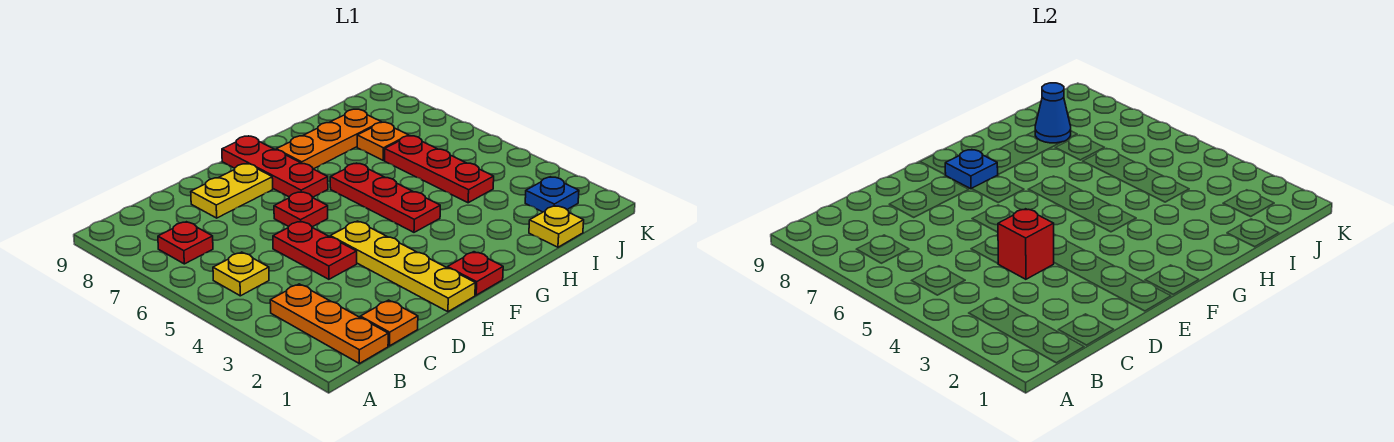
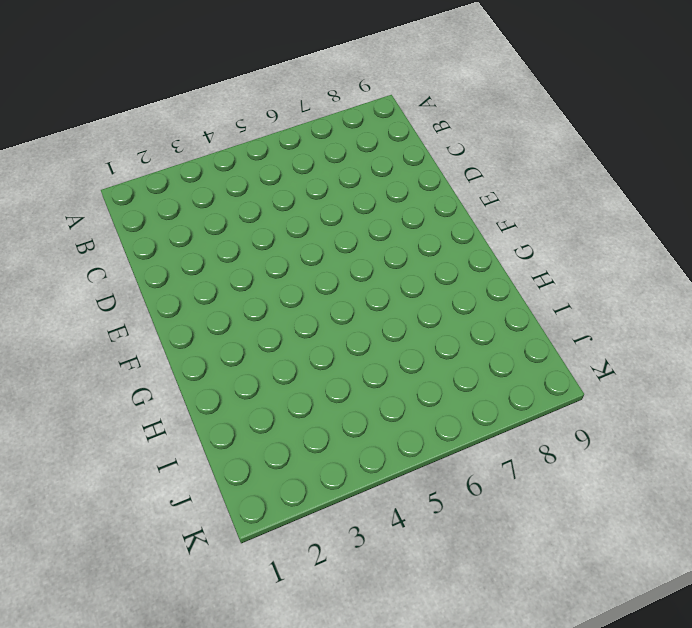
none -> orange 1x3 plate [270,284,388,364]
none -> yellow 1x1 plate [213,252,269,296]
none -> red 1x1 plate [158,222,213,264]

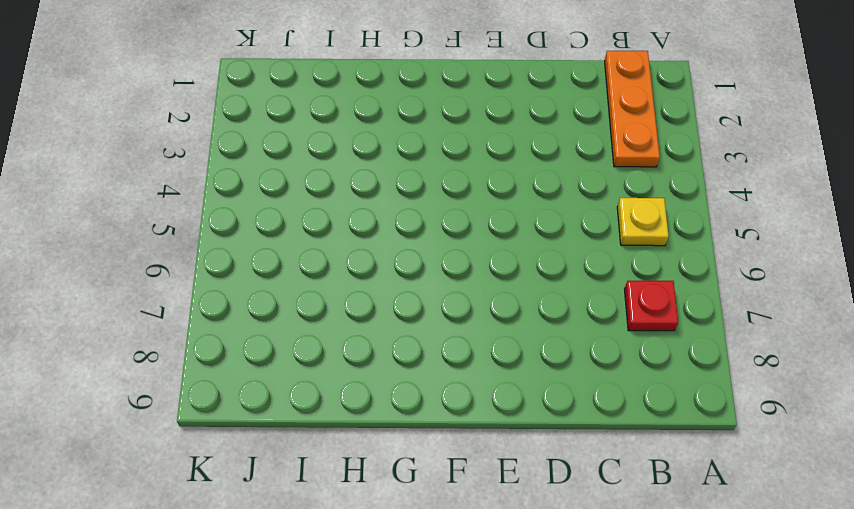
none -> orange 1x1 plate [360,300,418,346]
none -> red 1x2 plate [273,221,357,279]
none -> yellow 1x2 plate [191,164,273,218]

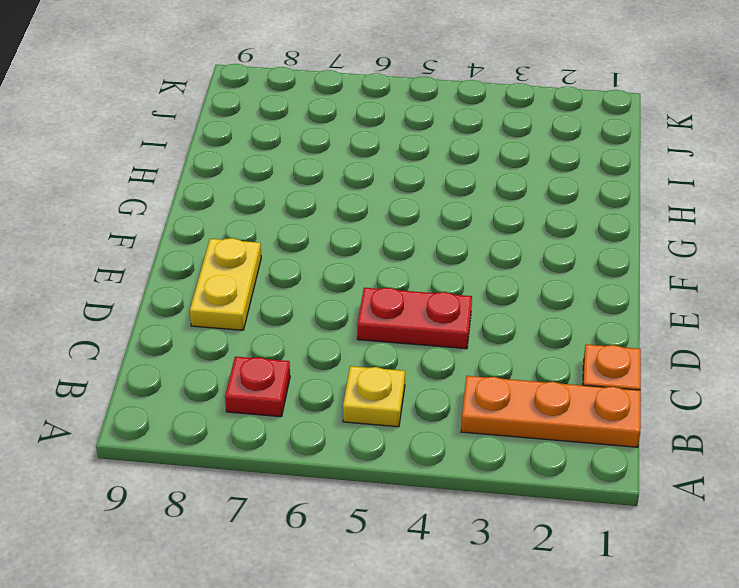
none -> yellow 1x4 plate [330,221,475,312]
none -> red 1x1 plate [274,192,328,227]
none -> red 1x1 plate [447,252,503,295]

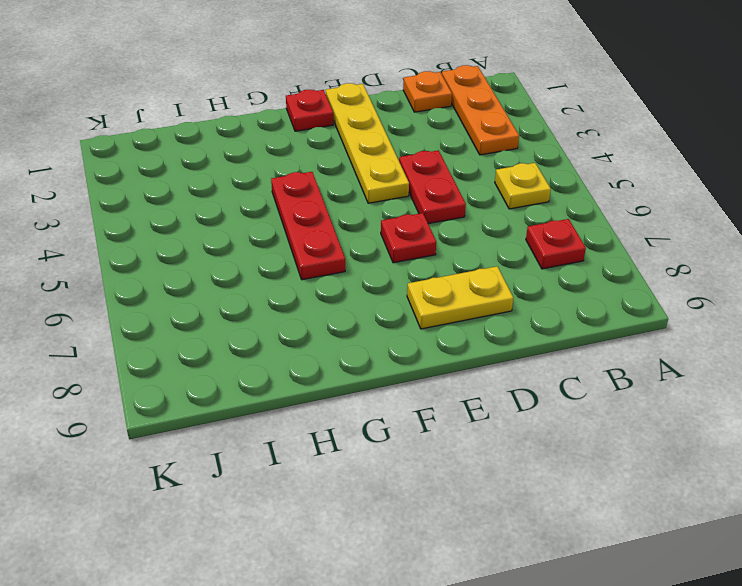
none -> red 1x3 plate [222,136,328,198]
none -> orange 1x3 plate [276,109,381,169]
none -> yellow 1x1 plate [529,206,584,247]

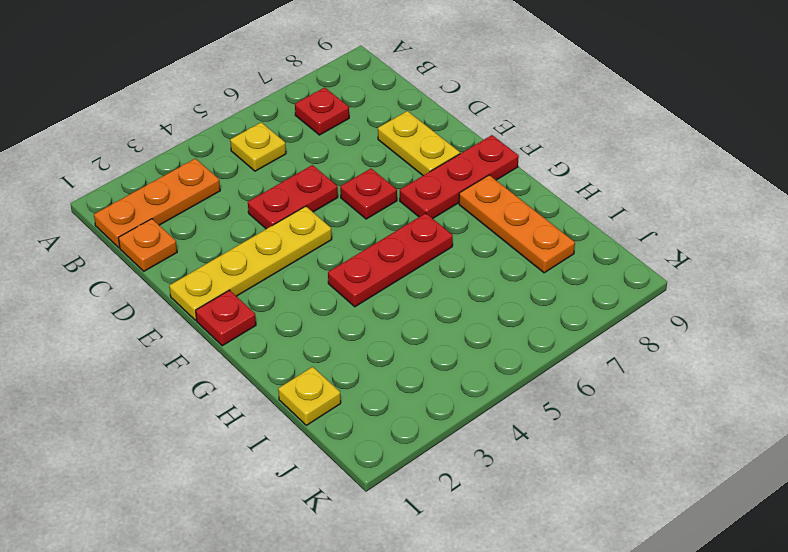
none -> red 1x3 plate [385,136,494,203]
none -> orange 1x1 plate [357,122,409,160]
none -> blue 1x1 plate [525,177,579,212]

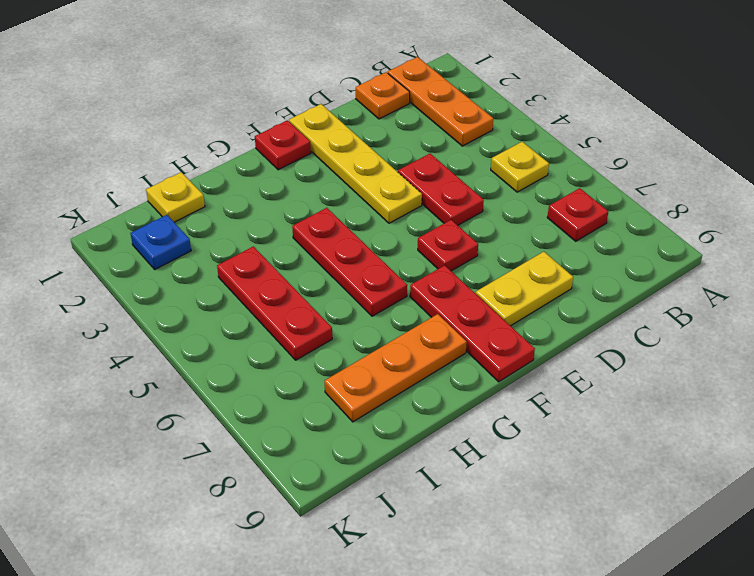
none -> orange 1x1 plate [357,122,409,160]
none -> red 1x1 brick [998,209,1054,279]
none -> blue 1x1 plate [945,150,998,189]

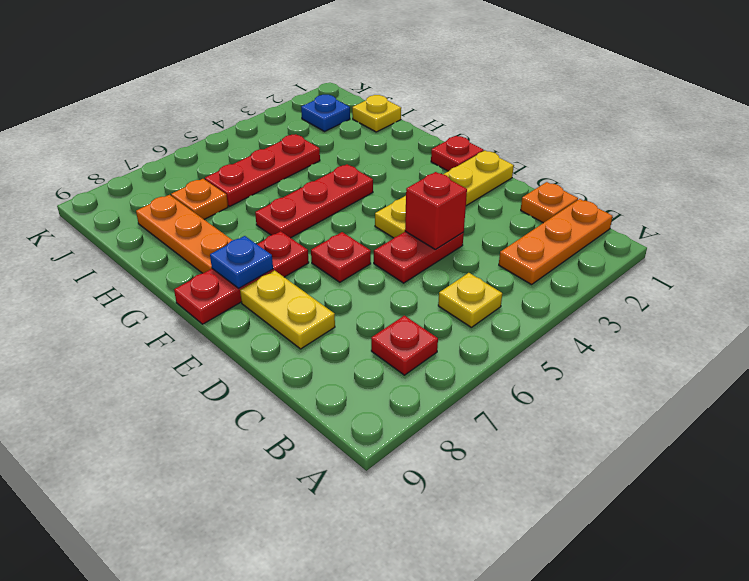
none -> blue 1x1 cone [1035,83,1071,143]

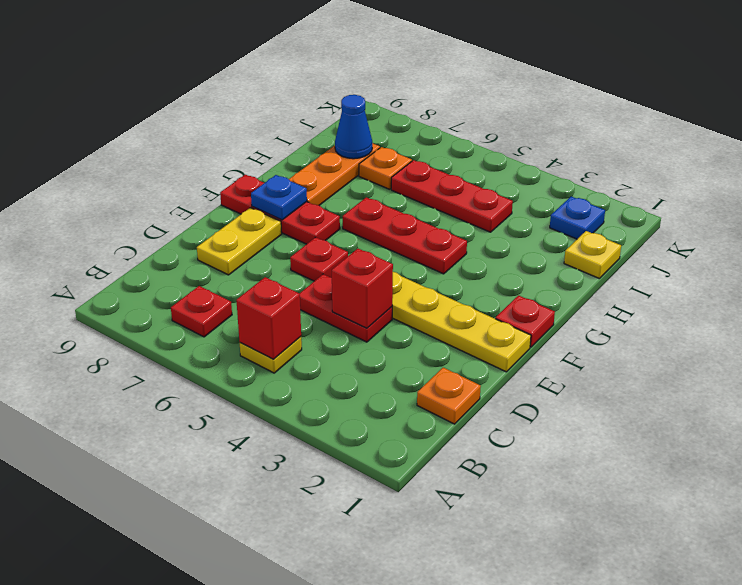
red 1x1 brick [236,277,301,359] -> none
none -> orange 1x3 plate [270,284,388,364]

